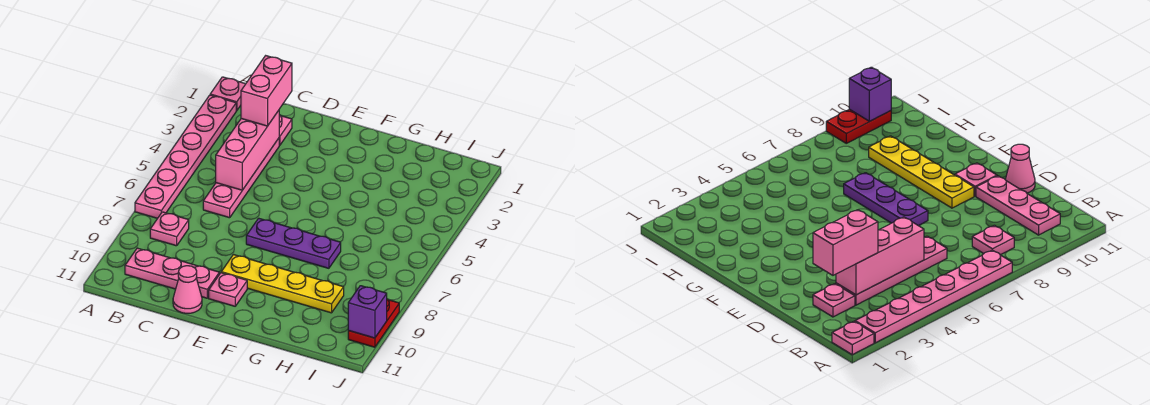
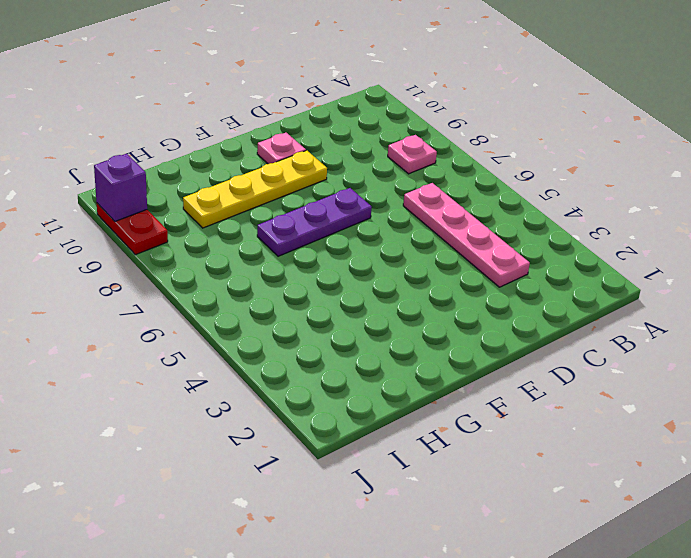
none -> pink 1x1 plate [210,77,245,111]
none -> pink 1x6 plate [135,95,236,218]
none -> pink 1x3 plate [125,248,219,298]

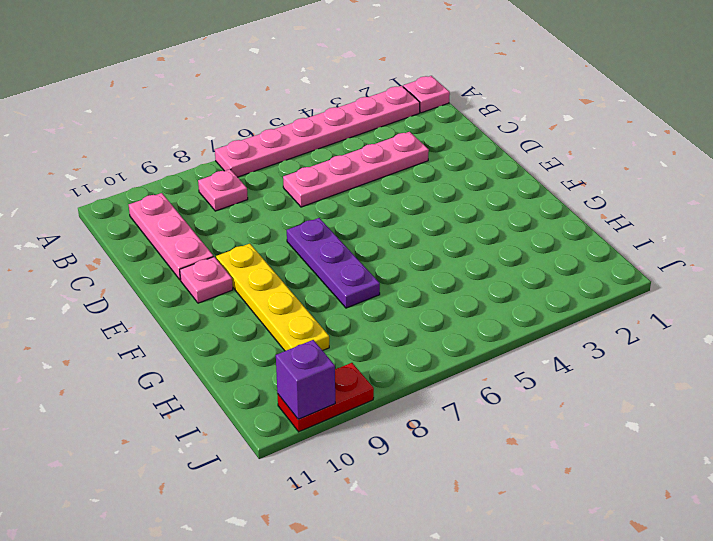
none -> pink 1x1 plate [279,115,292,145]
none -> pink 1x1 cone [173,266,202,313]
none -> pink 1x3 brick [216,110,279,190]

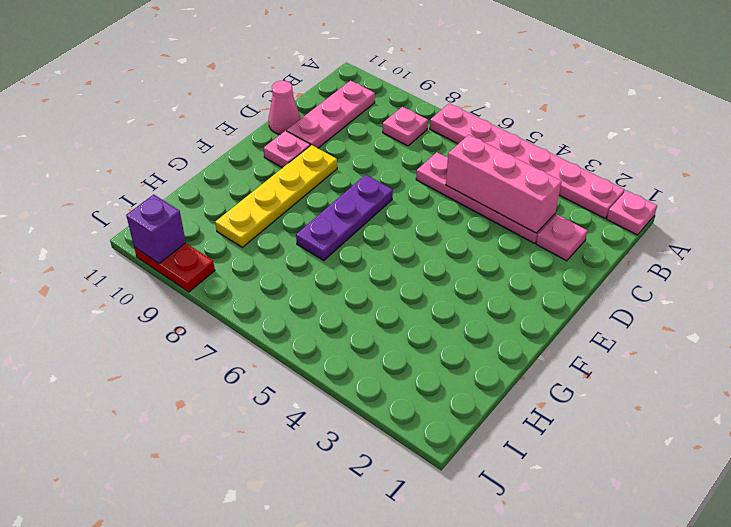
none -> pink 1x2 brick [241,56,292,126]

